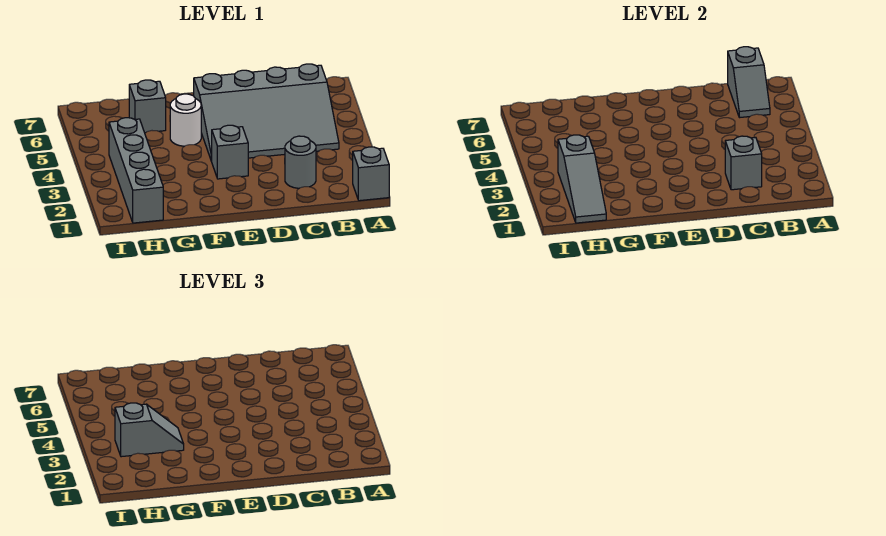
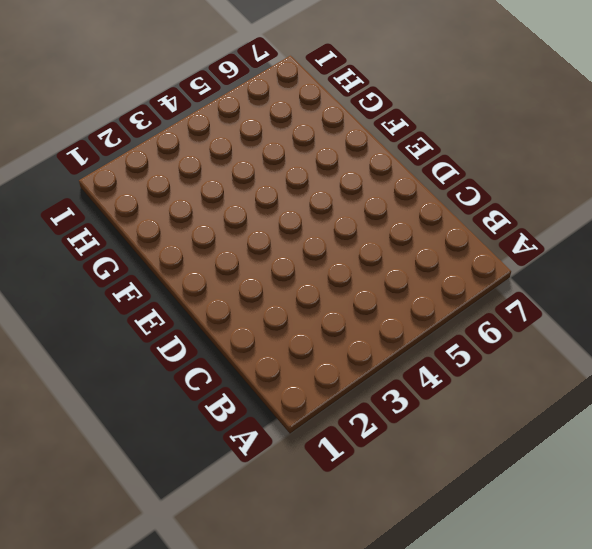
none -> grey 1x1 brick [353,147,389,201]
none -> grey 3x4 slope [194,64,339,161]

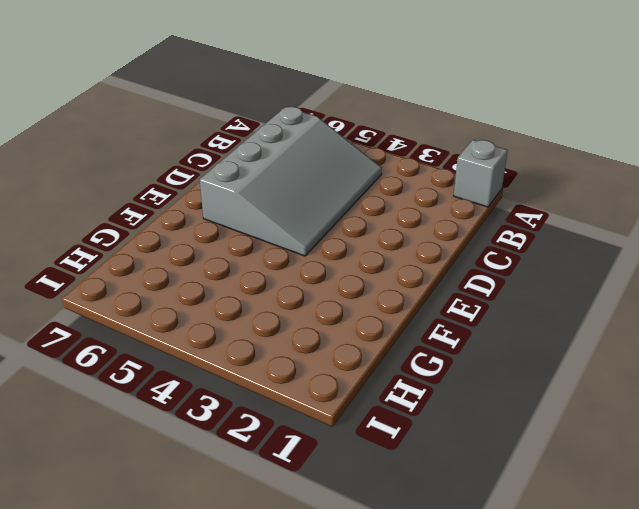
none -> grey 1x1 round brick [285,136,316,188]
none -> grey 1x1 brick [211,125,248,179]

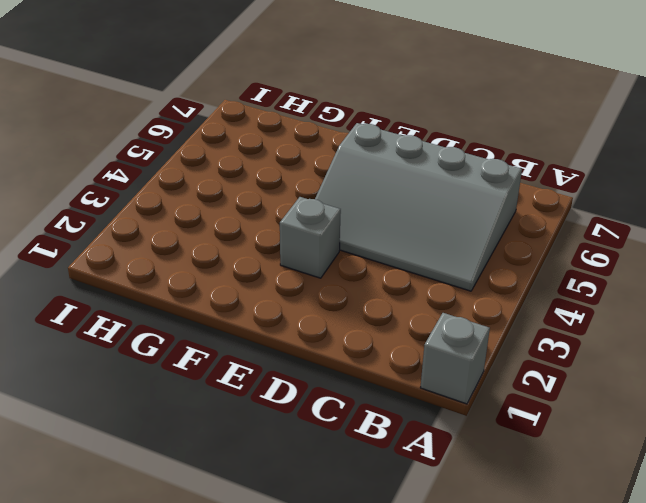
none -> grey 1x1 round brick [285,136,316,188]
none -> white 1x1 round brick [170,94,201,146]

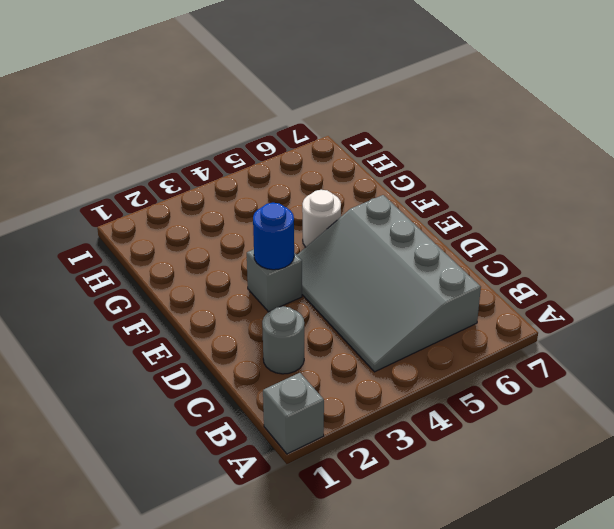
blue 1x1 round brick [253,203,294,270] -> none
none -> grey 1x1 brick [129,80,166,133]
none -> grey 1x4 brick [109,118,163,223]

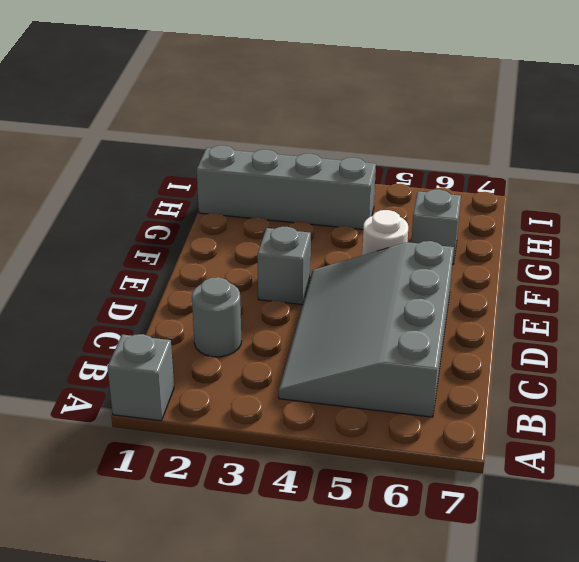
none -> grey 1x2 slope [728,47,770,118]
none -> grey 1x1 brick [725,136,762,190]

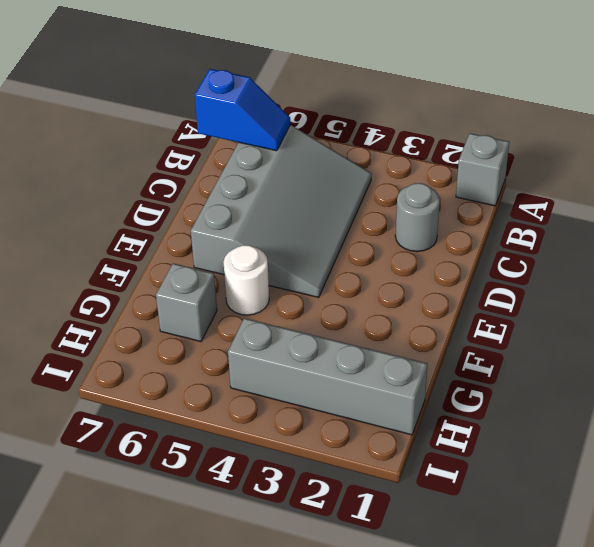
blue 1x2 slope [195,69,290,151] -> grey 1x2 slope [728,47,770,118]
none -> grey 1x1 brick [211,125,248,179]
none -> grey 1x1 brick [725,136,762,190]

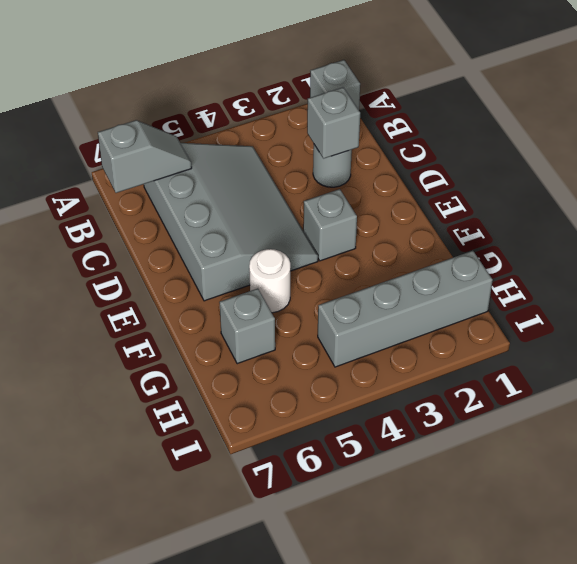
none -> grey 1x3 slope [558,135,606,223]
none -> grey 1x2 slope [115,403,184,457]

